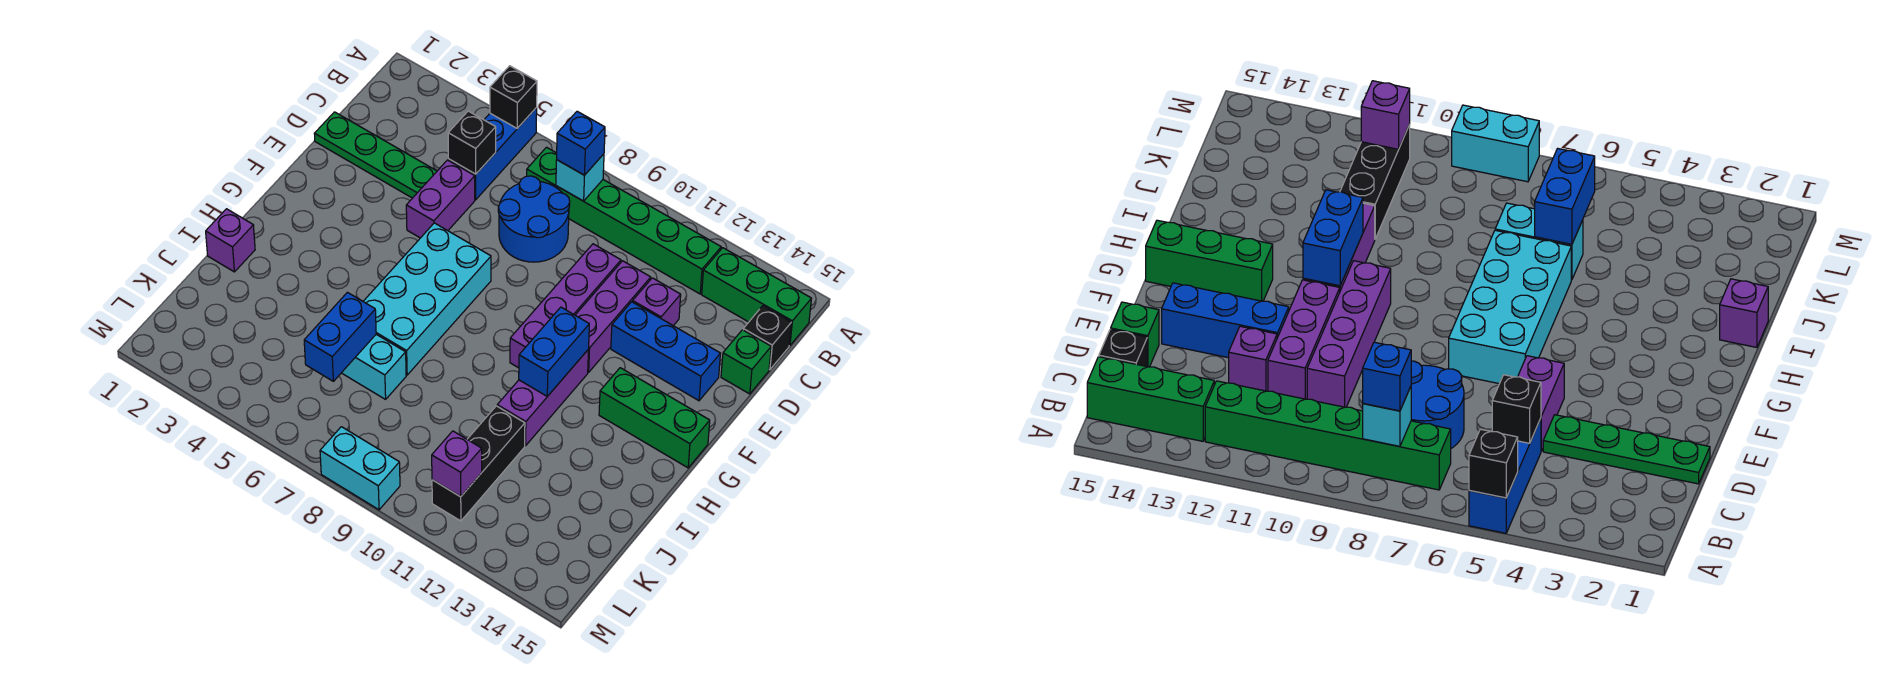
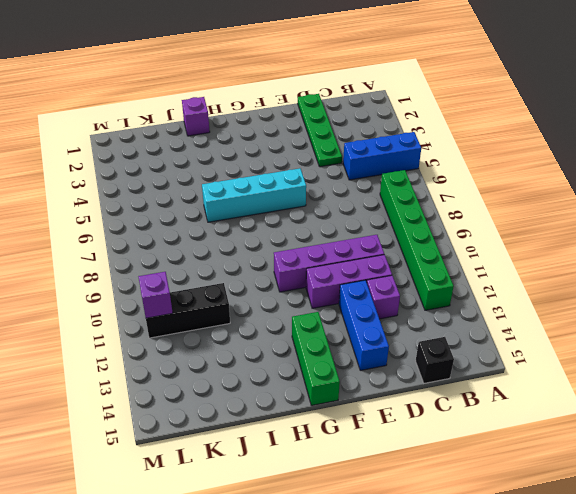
cyan 1x4 brick [202,168,306,222] -> cyan 2x4 brick [363,223,491,375]
none -> green 1x3 brick [702,248,811,345]
none -> blue 2x2 round brick [498,176,570,262]
none -> purple 1x2 brick [406,160,475,238]

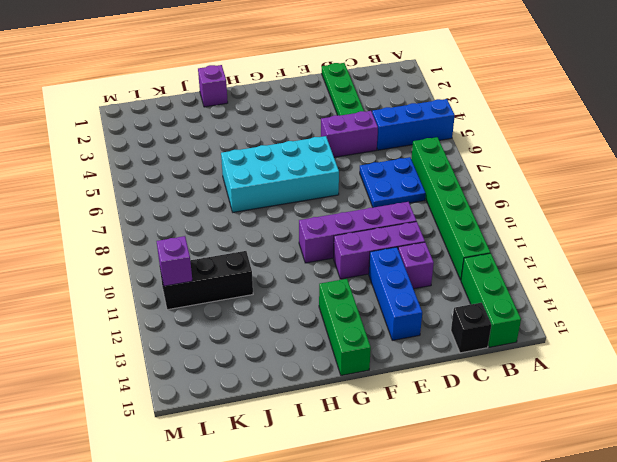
blue 2x2 plate [360,157,426,208] -> blue 2x2 round brick [498,176,570,262]
none -> green 1x1 brick [721,330,771,394]
none -> purple 1x3 brick [497,349,589,446]
none -> cyan 1x2 brick [342,334,406,399]

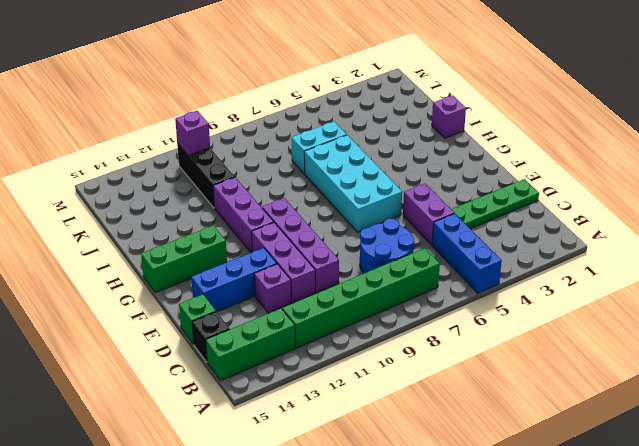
none -> cyan 1x2 brick [320,427,400,510]
none -> black 1x1 brick [490,66,537,128]
none -> cyan 1x1 brick [556,154,604,201]

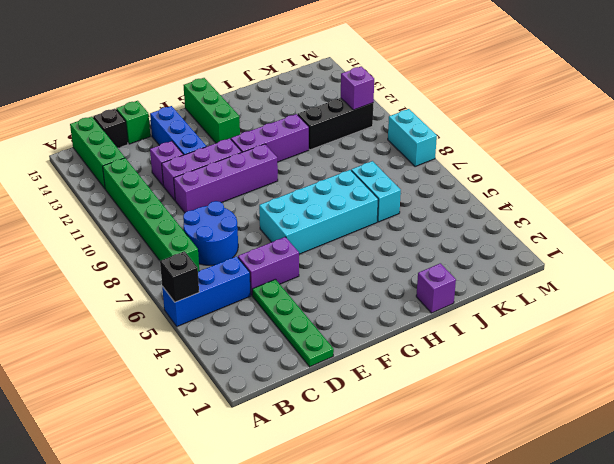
none -> cyan 1x1 brick [556,154,604,201]
none -> black 1x1 brick [448,111,496,174]
none -> blue 1x2 brick [519,307,589,396]

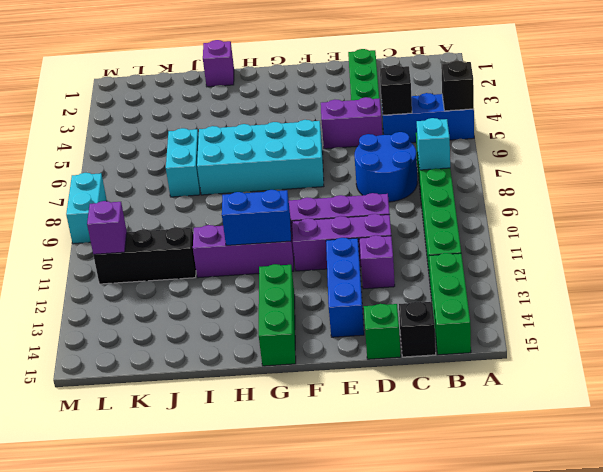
none -> blue 1x2 brick [304,292,376,381]
none -> blue 1x1 brick [557,111,605,175]

